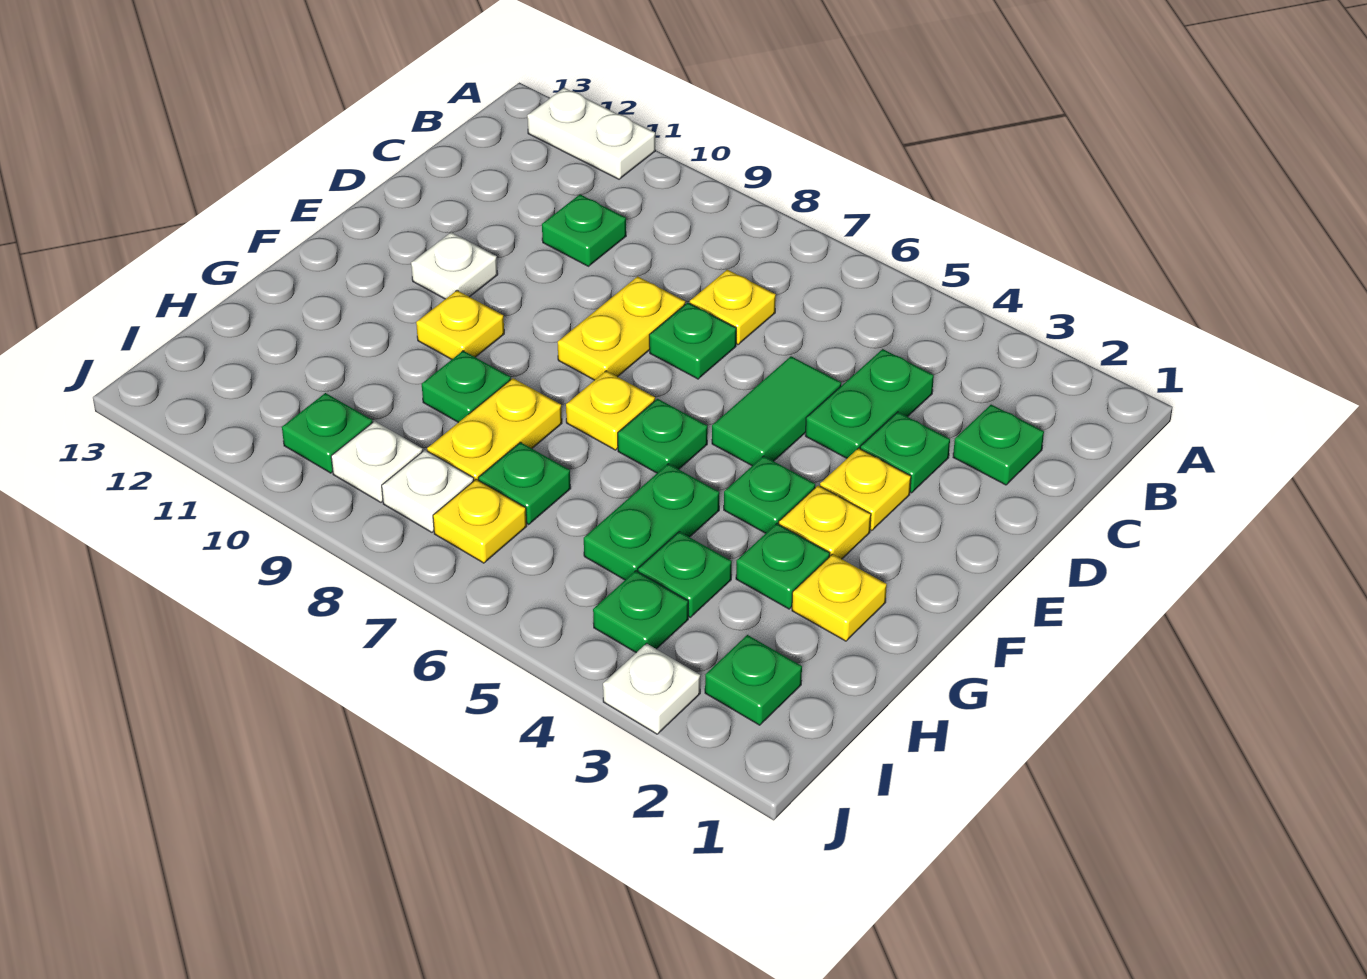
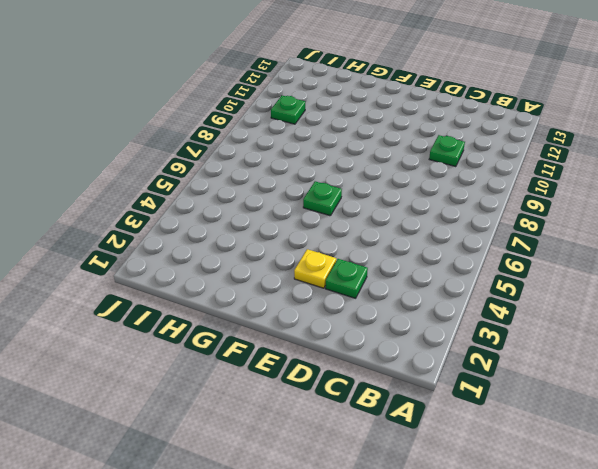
none -> white 1x2 plate [527,88,655,179]
none -> green 1x1 plate [953,405,1044,485]
none -> green 1x2 plate [805,349,934,458]
none -> yellow 1x1 plate [690,270,776,345]

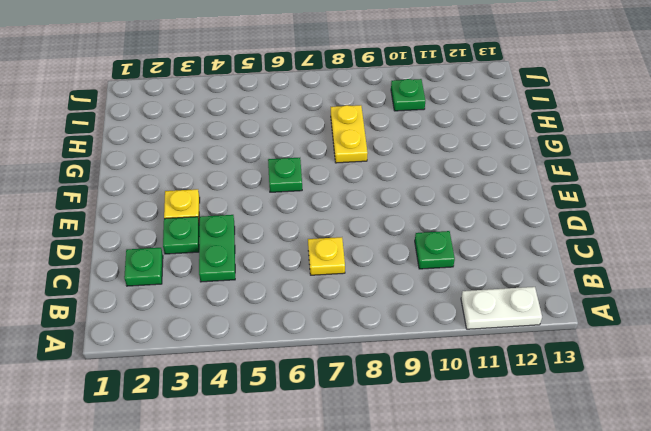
none -> green 1x2 tile [712,356,841,466]
none -> green 1x1 plate [649,303,736,379]
none -> yellow 1x2 plate [558,276,685,380]
none -> white 1x1 plate [411,232,498,299]

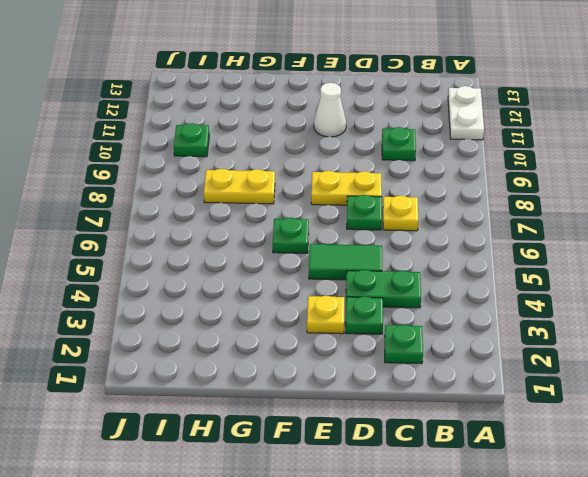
white 1x1 cone [314,83,346,137] -> white 1x1 plate [411,232,498,299]
none -> yellow 1x1 plate [779,485,871,559]
none -> green 1x1 plate [724,456,815,533]
none -> yellow 1x1 plate [566,371,655,450]
none -> yellow 1x1 plate [416,290,504,359]

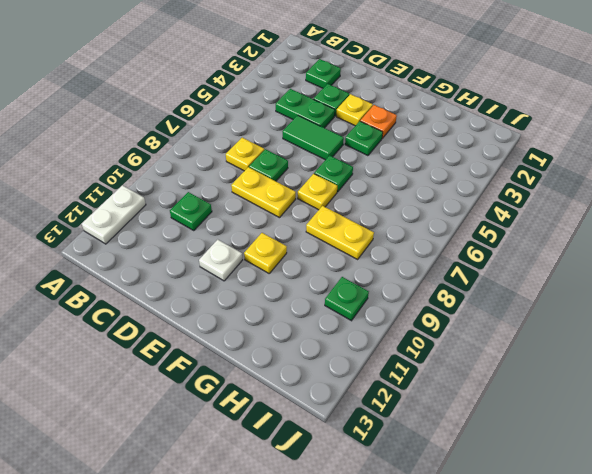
orange 1x1 plate [360,105,397,138] -> yellow 1x1 plate [779,485,871,559]
none -> yellow 1x1 plate [792,554,887,641]
none -> green 1x1 plate [736,524,830,609]
none -> green 1x2 plate [584,464,719,580]
none -> green 1x1 plate [422,351,511,423]

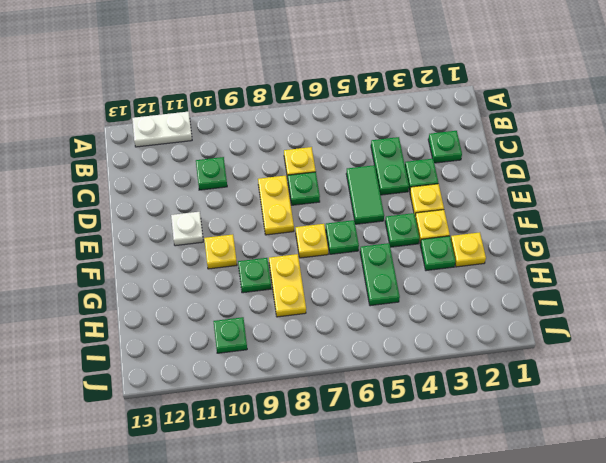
none -> green 1x1 plate [638,532,732,617]
none -> green 1x1 plate [478,442,571,524]
none -> green 1x1 plate [705,635,802,725]
none -> green 1x1 plate [593,571,688,653]

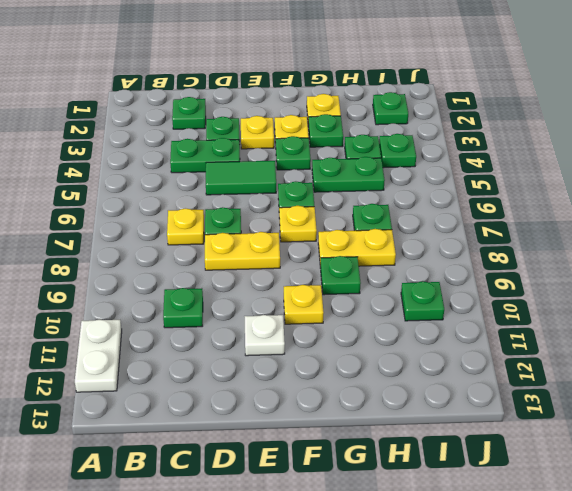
none -> yellow 1x1 plate [433,479,527,563]
none -> white 1x1 plate [382,450,474,532]
none -> white 1x1 plate [331,421,423,502]
none -> white 1x1 plate [603,644,700,734]

